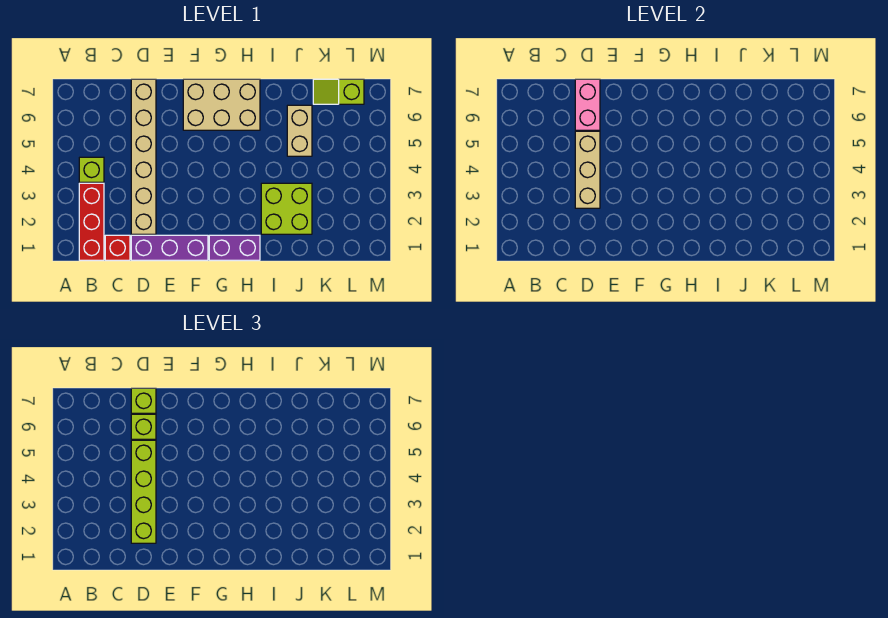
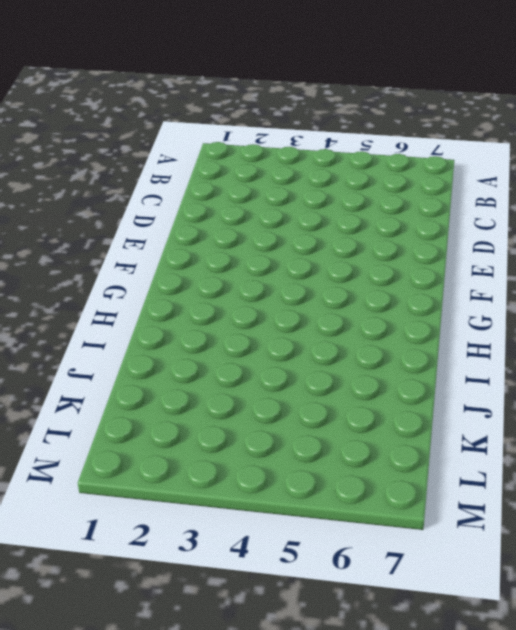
none -> red 1x3 brick [79,183,104,260]
none -> lime 1x1 brick [79,157,104,182]
none -> red 1x1 brick [105,235,130,260]

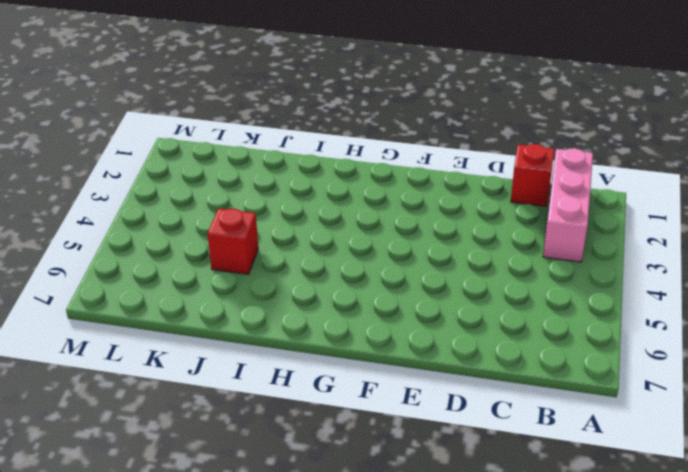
pink 1x3 brick [543,148,593,262] -> red 1x3 brick [79,183,104,260]
red 1x1 brick [207,208,258,274] -> tan 1x2 brick [287,105,312,156]
none -> lime 1x1 brick [79,157,104,182]
none -> purple 1x3 brick [131,235,208,260]
none -> tan 1x6 brick [131,79,156,234]

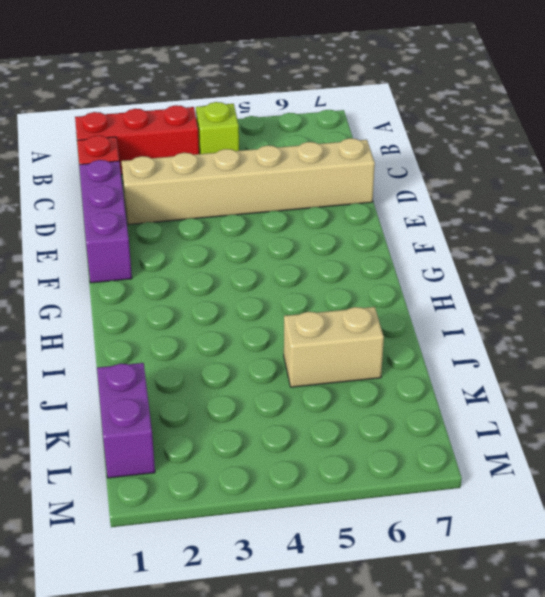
purple 1x2 brick [97,363,155,478] -> purple 1x2 brick moved to [209,235,260,260]
none -> tan 2x3 brick [183,79,260,130]
none -> lime 2x2 brick [261,183,312,234]
none -> lime 1x2 slope [313,79,364,104]

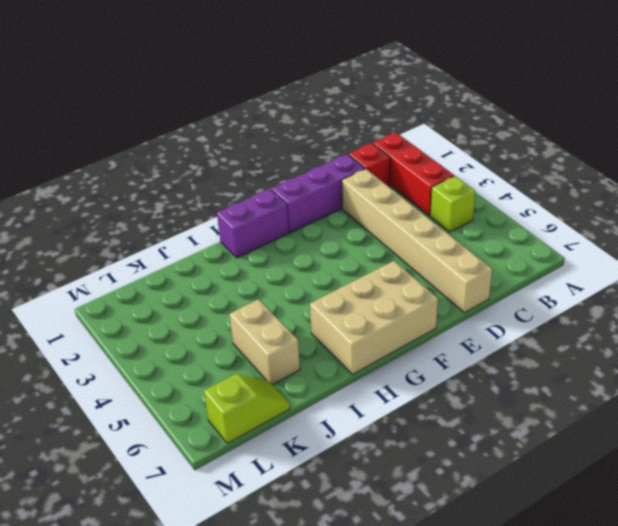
none -> lime 2x2 brick [261,183,312,234]
none -> tan 1x3 brick [575,131,600,208]
none -> pink 1x2 brick [575,79,600,130]

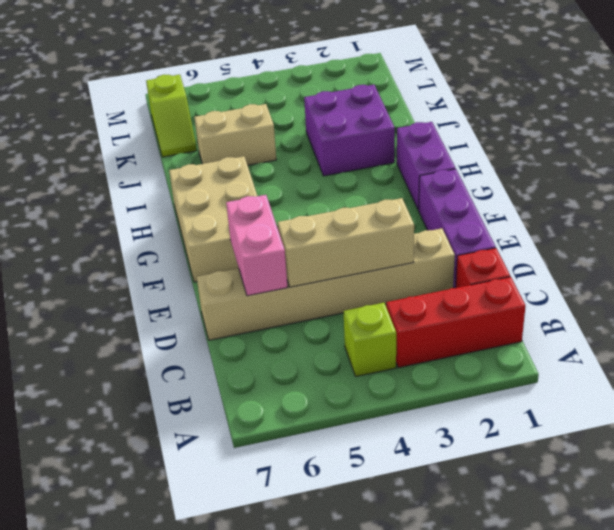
pink 1x2 brick [226,195,287,296] -> pink 1x2 brick turned to [575,79,600,130]
purple 2x2 brick [304,85,395,176] -> lime 2x2 brick [261,183,312,234]
none -> lime 1x4 brick [131,440,156,543]
none -> lime 1x1 brick [131,414,156,439]
none -> lime 1x1 brick [131,388,156,413]

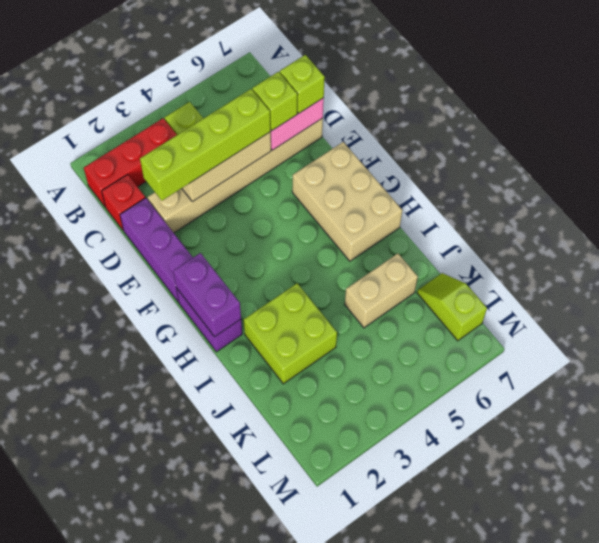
purple 1x2 brick [173,253,241,337] -> none

